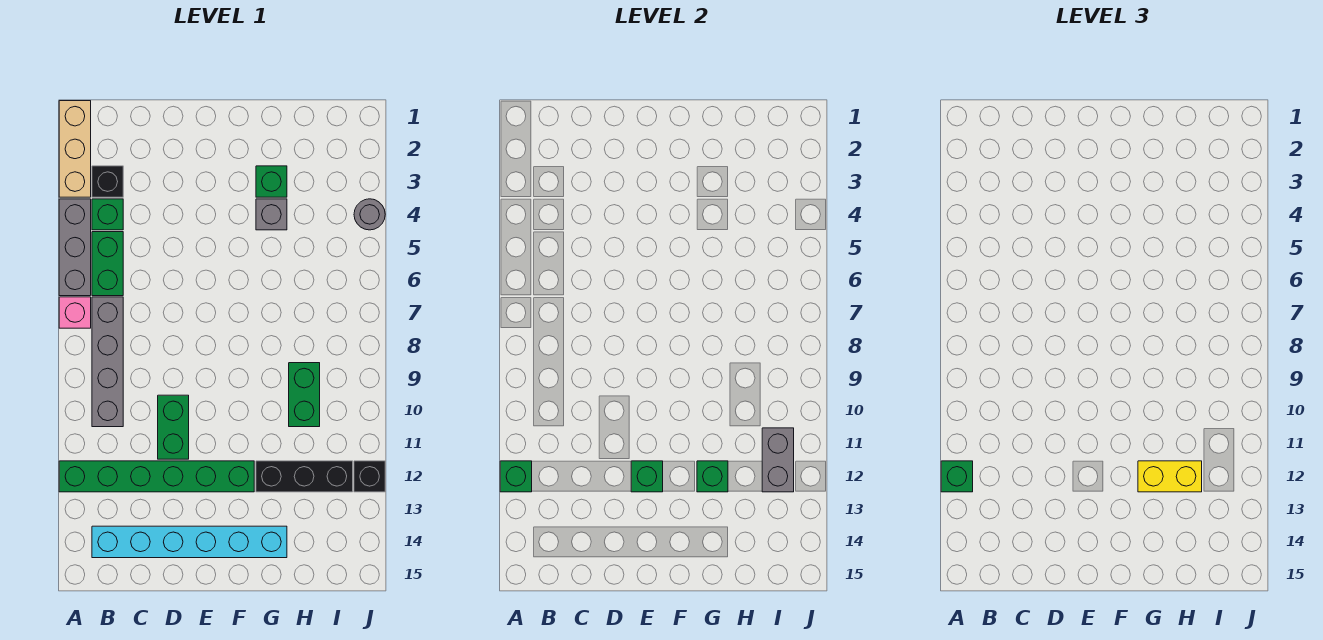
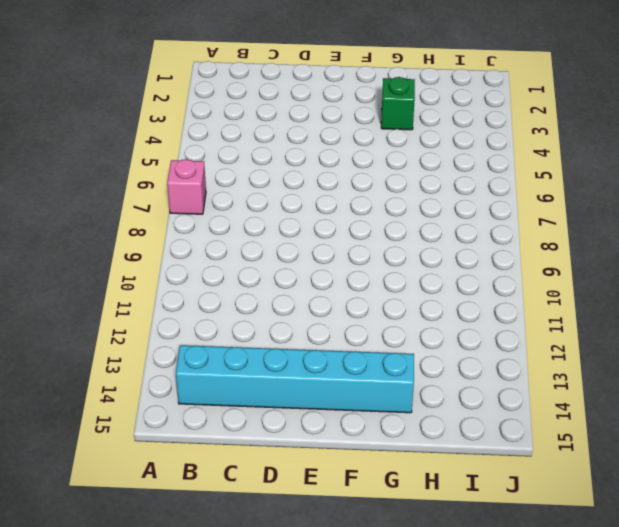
none -> tan 1x3 brick [59,101,91,197]
none -> grey 1x3 brick [59,199,91,296]
none -> green 1x6 brick [59,461,254,492]

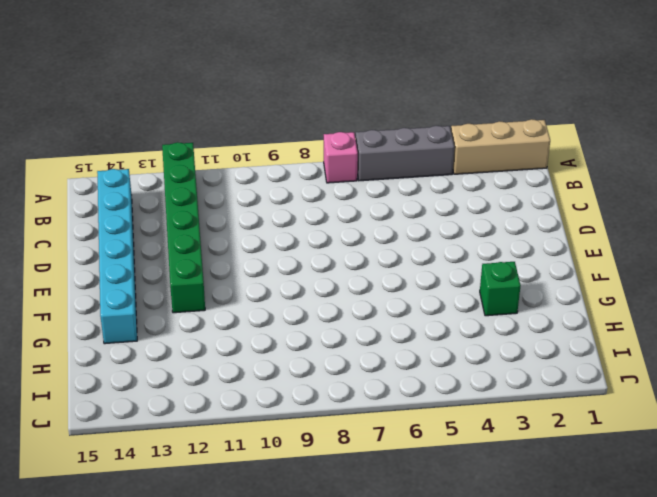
none -> black 1x1 brick [92,166,123,197]
none -> green 1x1 brick [92,199,123,230]
none -> green 1x2 brick [92,232,123,296]

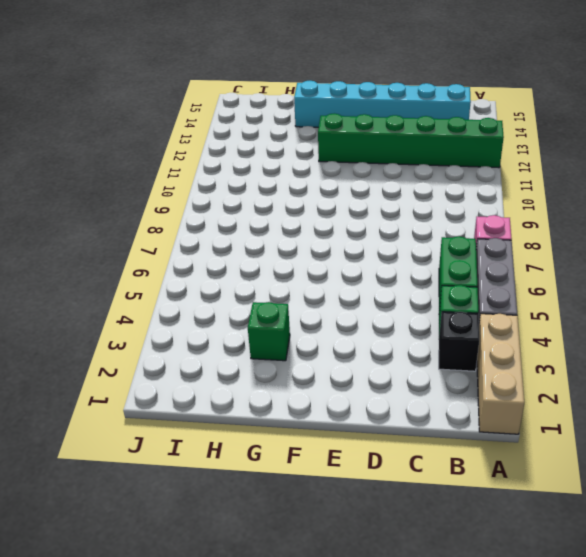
none -> grey 1x4 brick [92,297,123,427]
none -> green 1x2 brick [158,395,189,459]
none -> grey 1x1 brick [256,199,287,230]

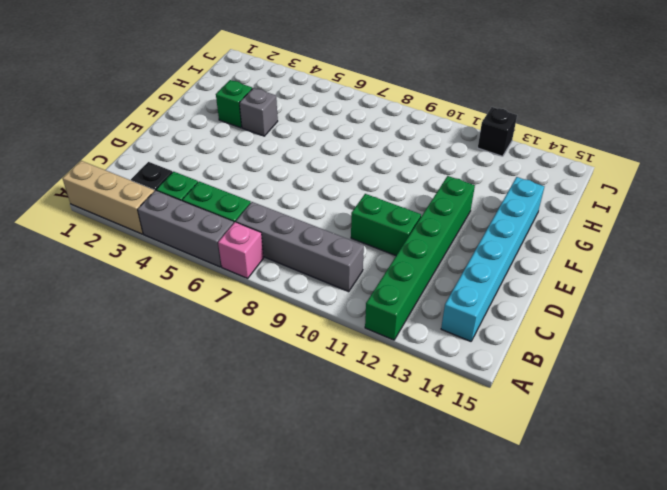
none -> black 1x3 brick [256,461,353,492]
none -> green 1x2 brick [289,363,320,427]
none -> grey 1x1 round brick [354,199,385,230]

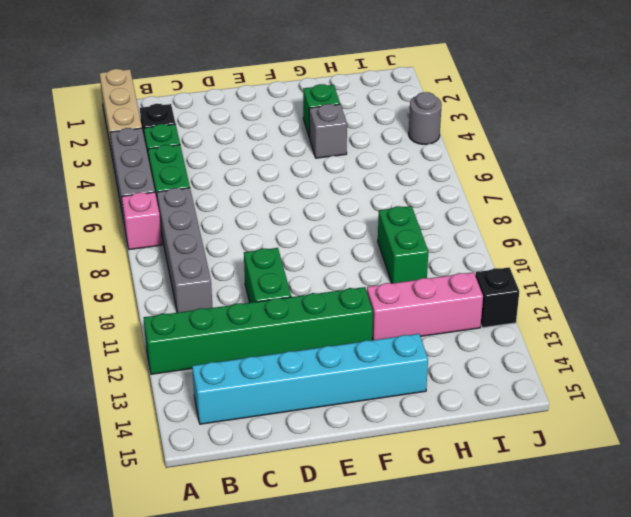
pink 1x3 brick [367,272,483,340] -> black 1x3 brick [256,461,353,492]
none -> green 1x1 brick [500,461,532,492]
none -> green 1x1 brick [631,461,663,492]
none -> green 1x1 brick [697,461,728,492]

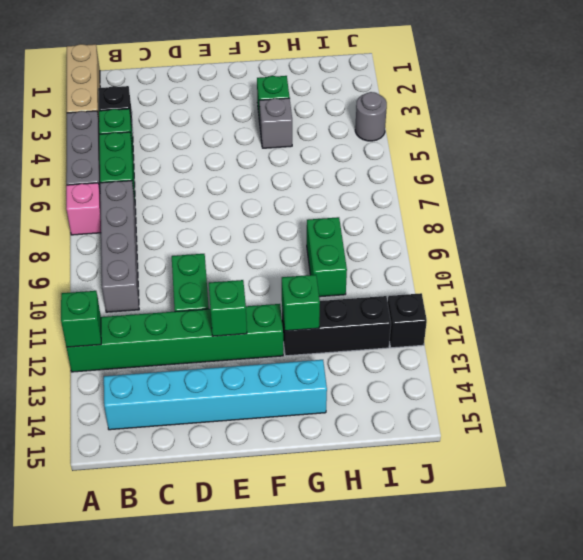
none -> grey 1x2 brick [762,428,794,492]
none -> green 1x1 brick [941,461,973,492]
none -> yellow 1x2 brick [1138,461,1202,492]

